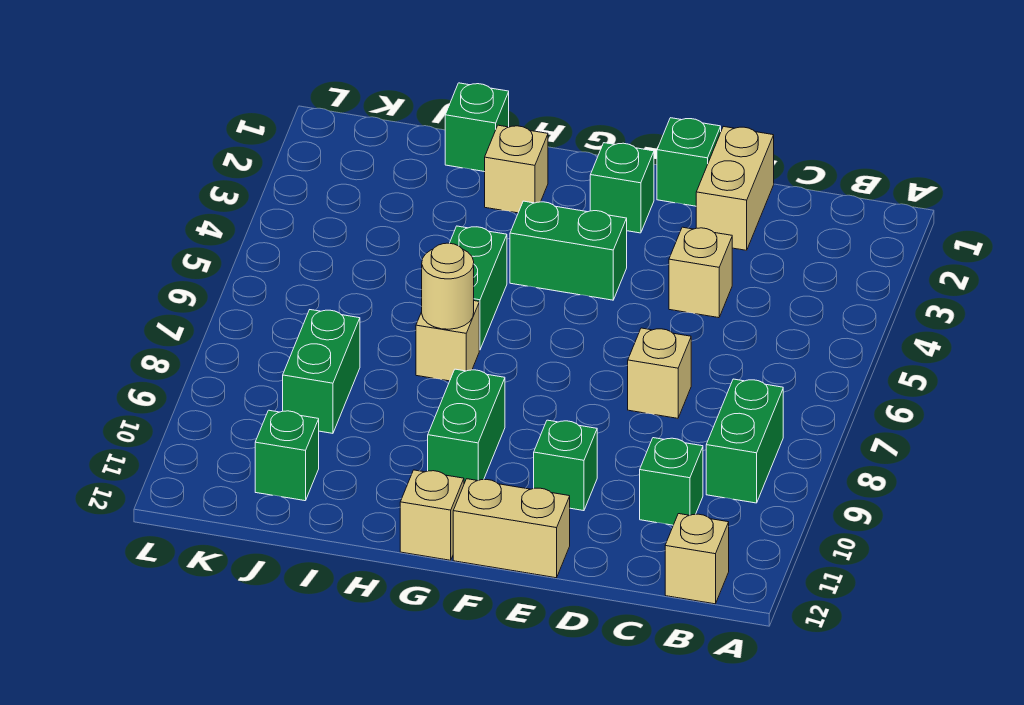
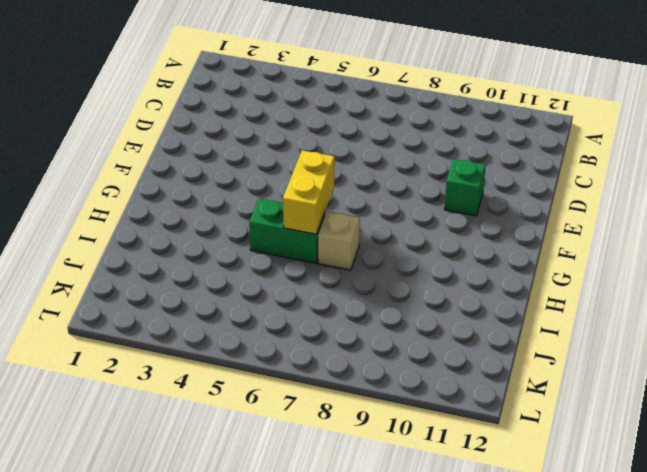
yellow 1x2 brick [283,150,335,234] -> none
none -> green 1x2 brick [706,379,783,503]
none -> tan 1x1 brick [665,514,729,604]
none -> green 1x1 brick [640,438,703,525]

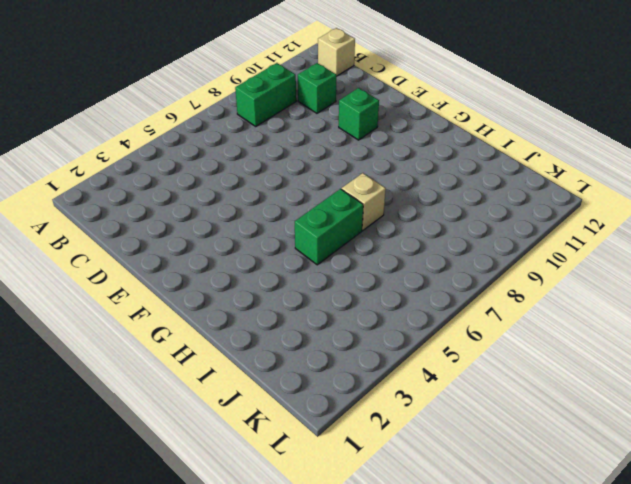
none -> tan 1x2 brick [696,126,774,250]
none -> tan 1x1 brick [669,227,732,318]
none -> tan 1x1 brick [628,328,691,418]

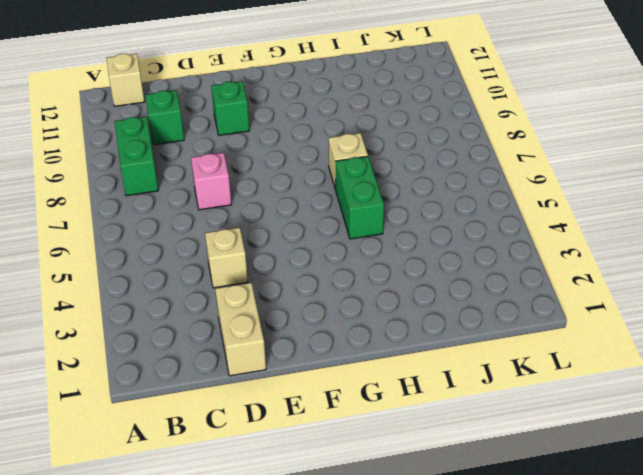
pink 1x1 brick [191,153,231,210] -> tan 1x1 brick [628,328,691,418]
none -> green 1x1 brick [657,118,721,206]
none -> tan 1x2 brick [453,479,570,578]
none -> green 1x1 brick [590,143,654,233]

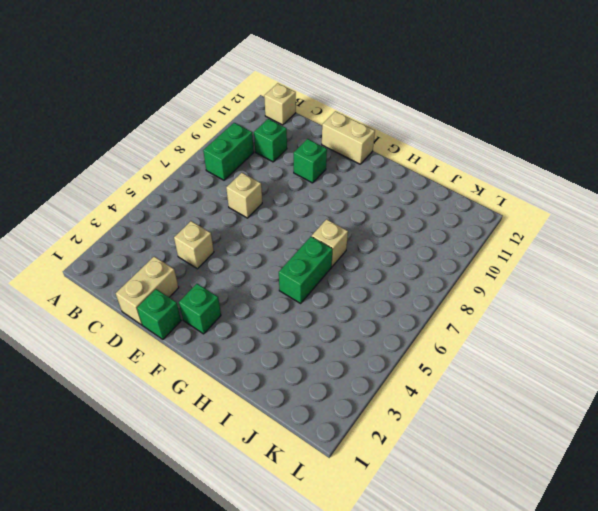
none -> green 1x2 brick [510,201,627,300]
none -> green 1x2 brick [428,369,505,483]
none -> tan 1x1 brick [400,470,464,560]

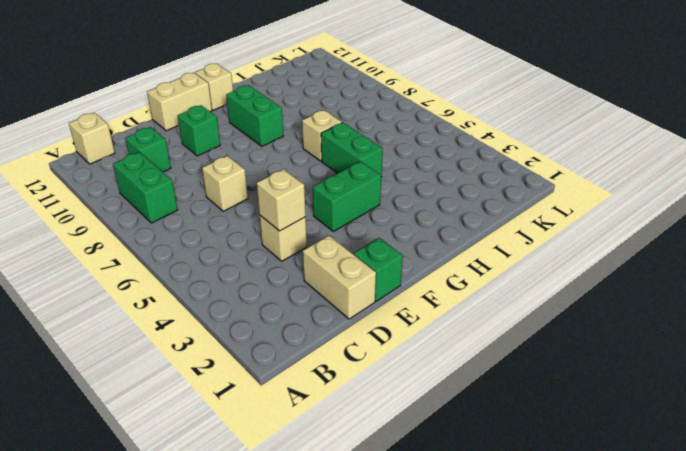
tan 1x1 brick [257,169,306,231] -> tan 1x1 brick moved to [485,125,548,213]
none -> green 1x1 brick [590,143,654,233]
none -> green 1x1 brick [445,83,509,172]
none -> green 1x2 brick [283,310,360,433]

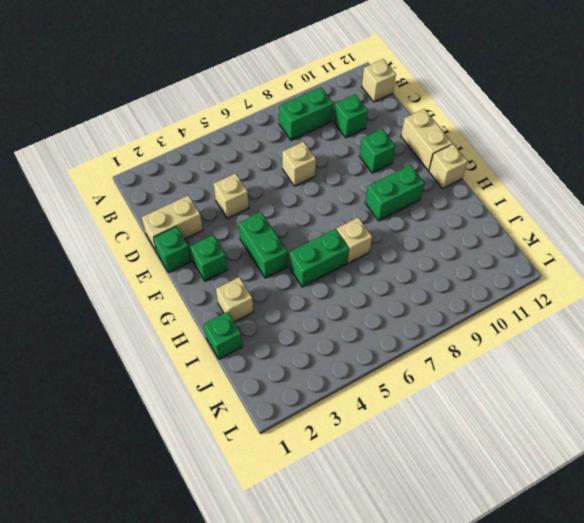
none -> green 1x2 brick [283,310,360,433]
none -> green 1x1 brick [255,410,319,501]
none -> tan 1x1 round brick [422,243,474,329]

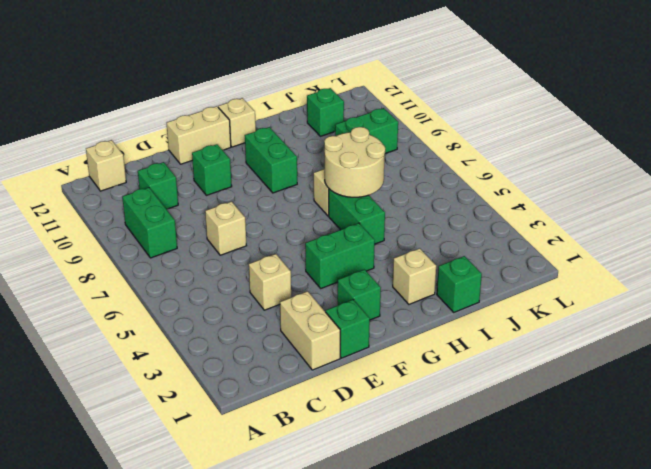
tan 2x2 round brick [324,127,385,197] -> tan 1x1 round brick [422,243,474,329]
green 1x2 brick [335,108,398,154] -> green 1x2 brick turned to [283,310,360,433]

